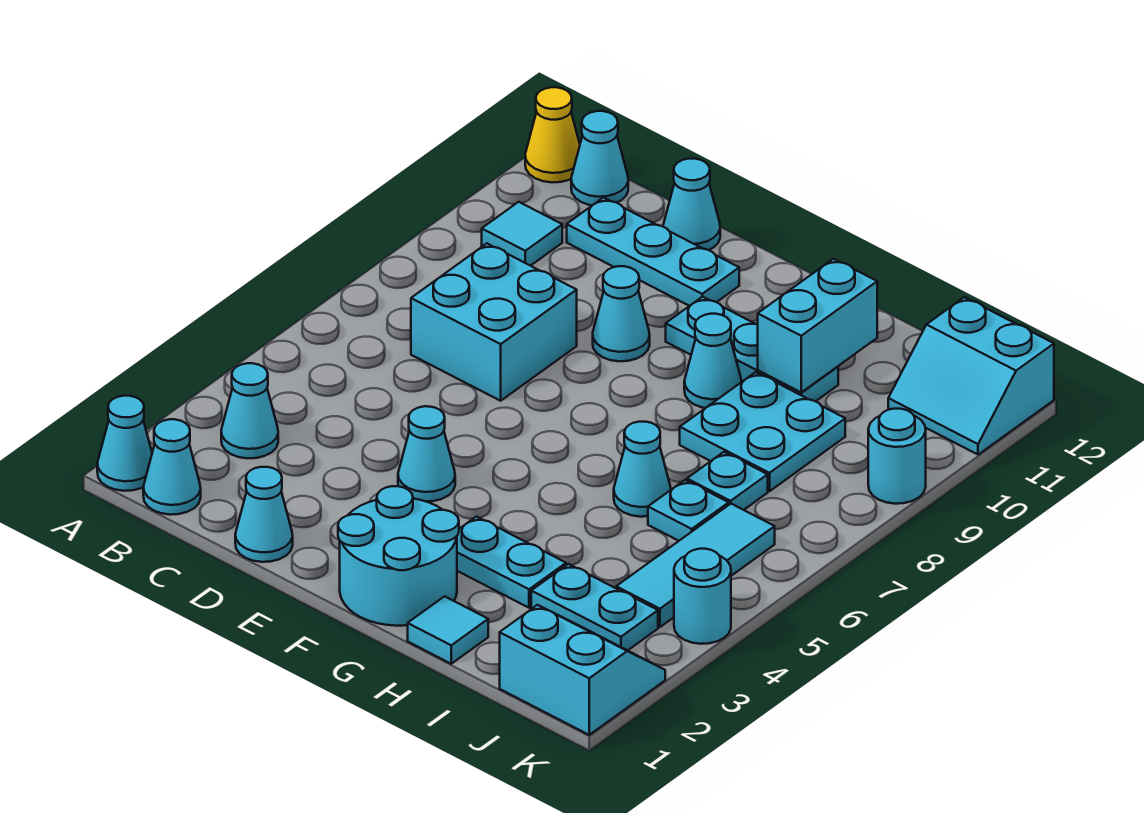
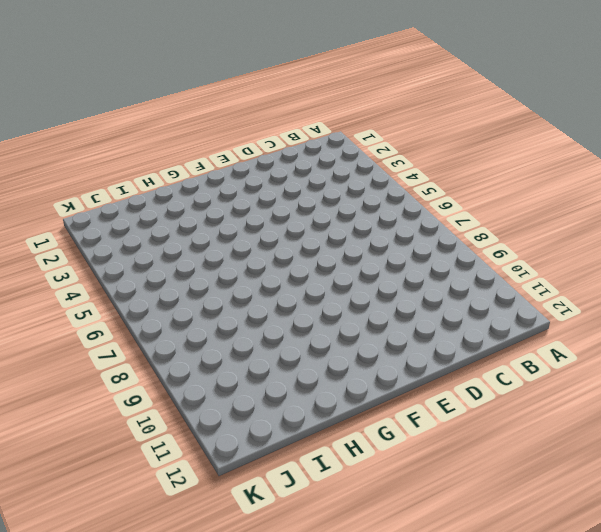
none -> cyan 1x1 cone [97,396,152,491]
none -> yellow 1x1 cone [525,87,580,182]
none -> cyan 1x1 cone [143,419,201,515]

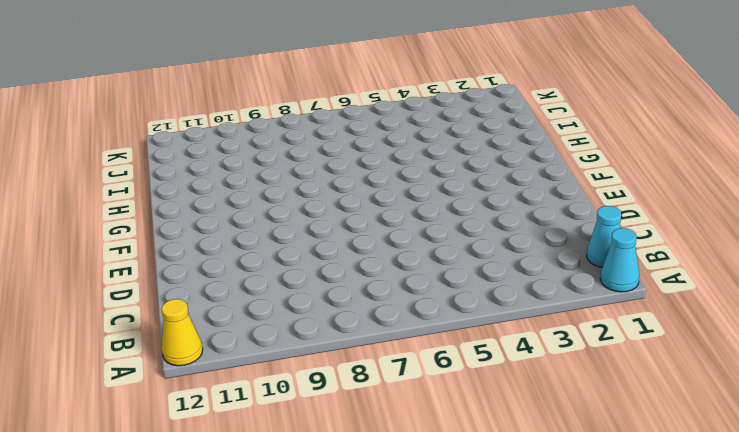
none -> cyan 1x1 cone [221,363,278,458]
none -> cyan 1x1 tile [482,202,562,266]
none -> cyan 1x1 cone [571,111,628,205]

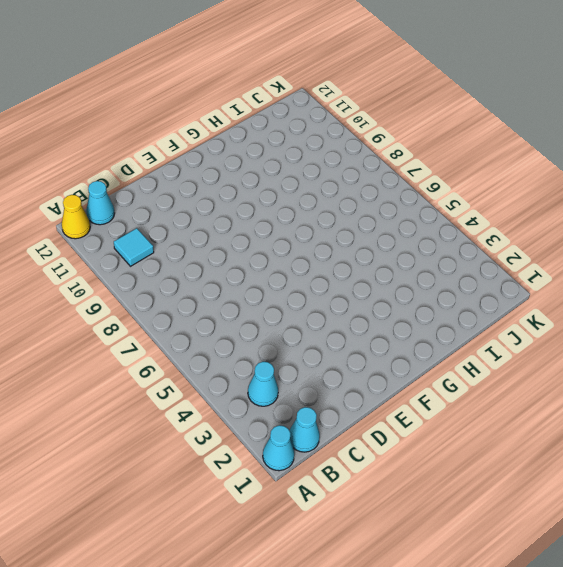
none -> cyan 2x2 brick [411,244,577,401]
none -> cyan 1x3 plate [567,198,739,306]
none -> cyan 1x1 cone [235,467,293,562]

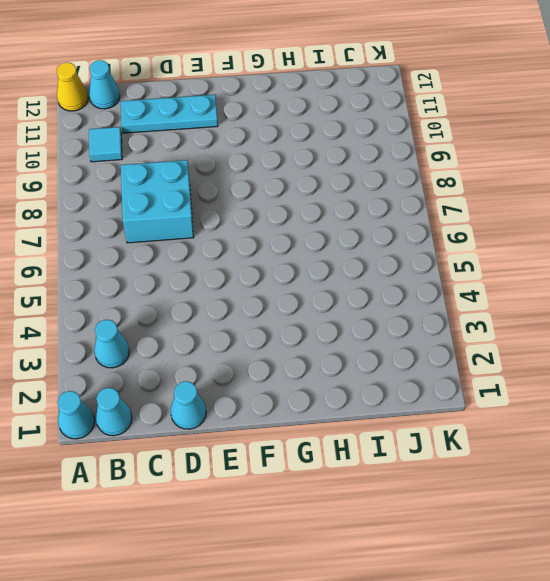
none -> cyan 1x1 cone [663,159,720,250]
none -> cyan 1x1 cone [398,406,455,502]
none -> cyan 1x1 cone [593,266,650,361]

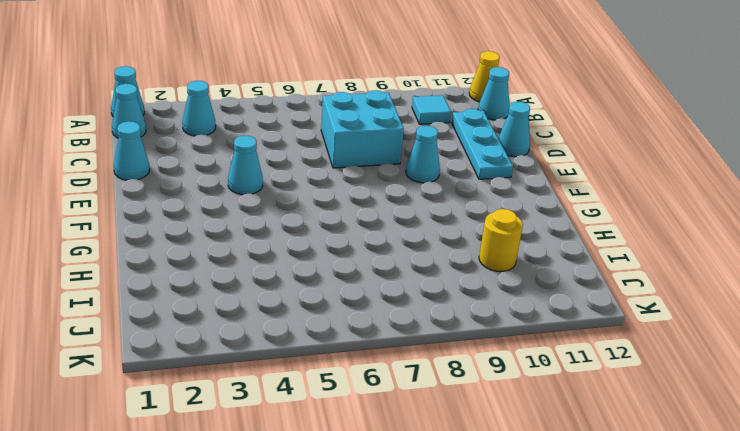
yellow 1x1 round brick [479,209,523,271] -> none
none -> cyan 2x2 round brick [338,486,459,626]
none -> cyan 1x3 plate [666,297,838,401]
none -> cyan 1x2 plate [457,517,566,608]

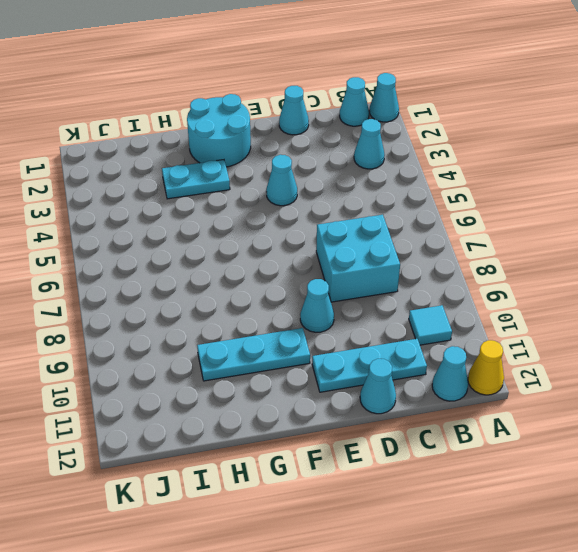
none -> cyan 1x1 cone [684,314,741,408]
none -> cyan 1x1 tile [408,596,488,664]
none -> cyan 1x1 cone [614,422,671,517]

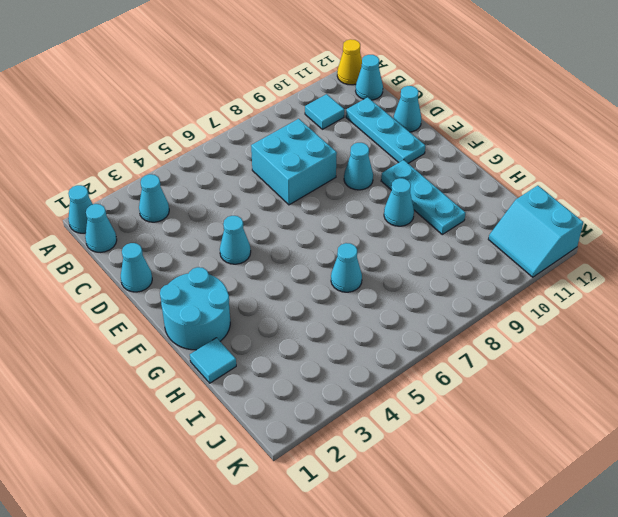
none -> cyan 1x2 plate [457,517,566,608]
none -> cyan 2x2 plate [680,372,845,491]
none -> cyan 1x2 plate [531,564,658,650]

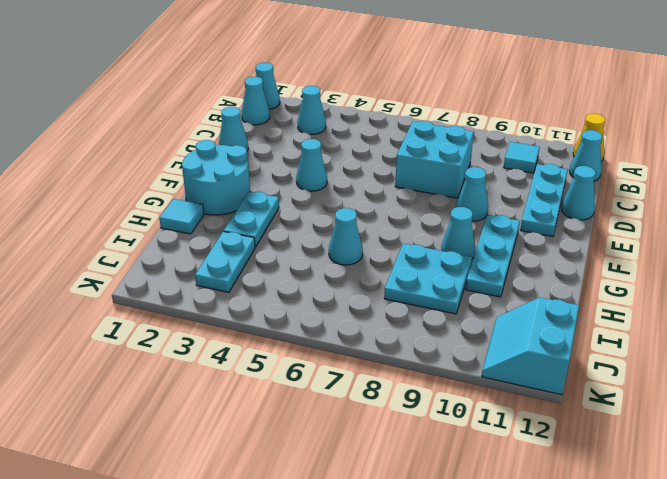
none -> cyan 1x1 plate [648,480,729,541]
none -> cyan 1x1 plate [687,452,768,510]
none -> cyan 2x2 slope [500,605,665,735]

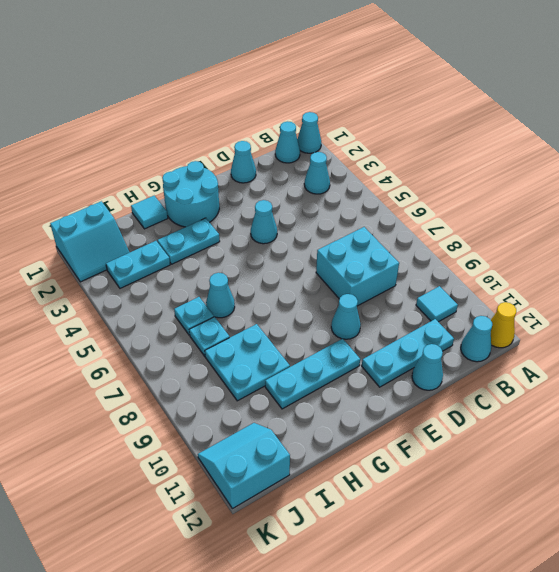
none -> cyan 1x1 cone [684,314,741,408]
none -> cyan 1x3 tile [616,504,775,627]
none -> cyan 1x1 round brick [674,549,731,644]

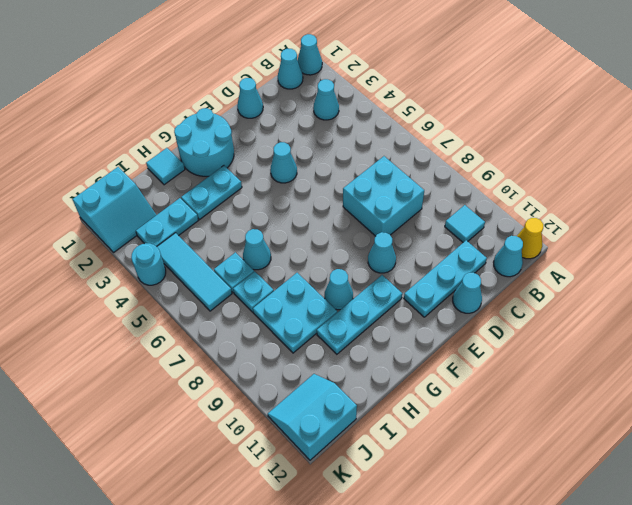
none -> cyan 1x1 round brick [868,409,926,504]
none -> cyan 1x2 brick [758,259,877,392]

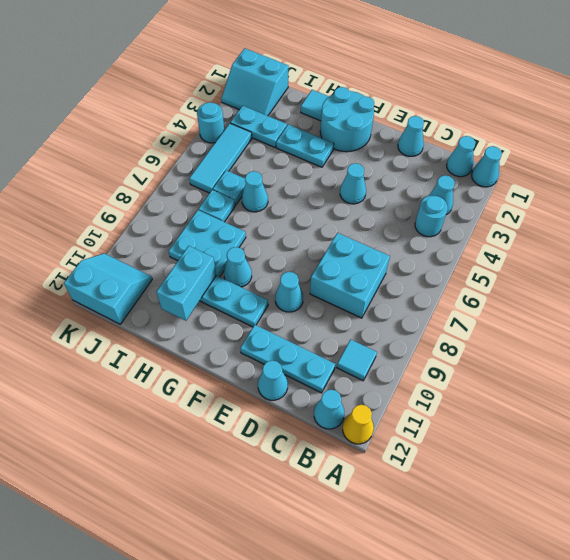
cyan 1x1 round brick [415,196,448,237] -> cyan 1x1 round brick moved to [868,409,926,504]

